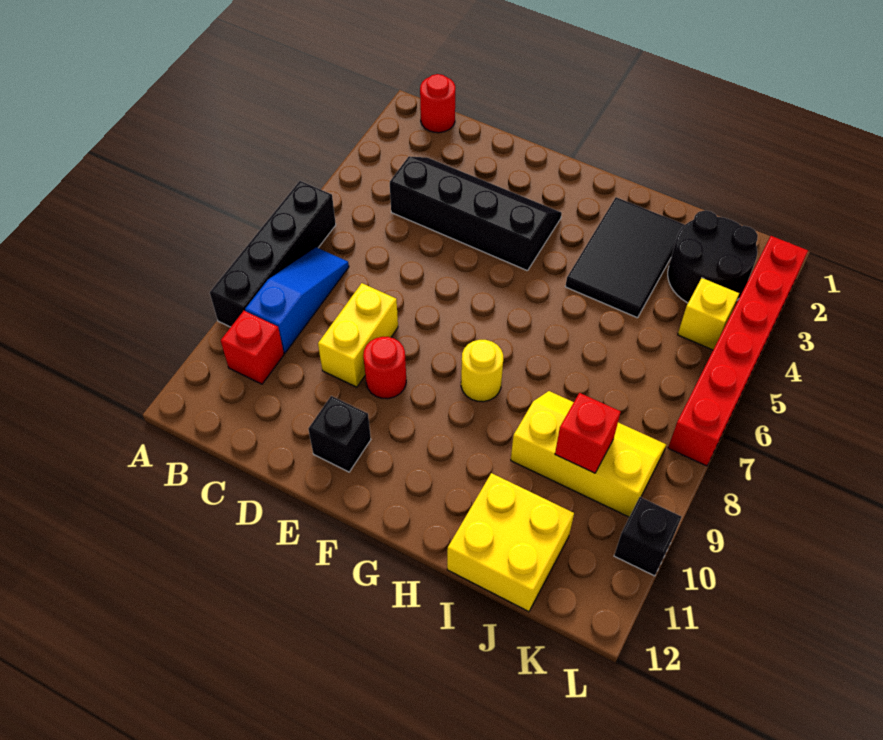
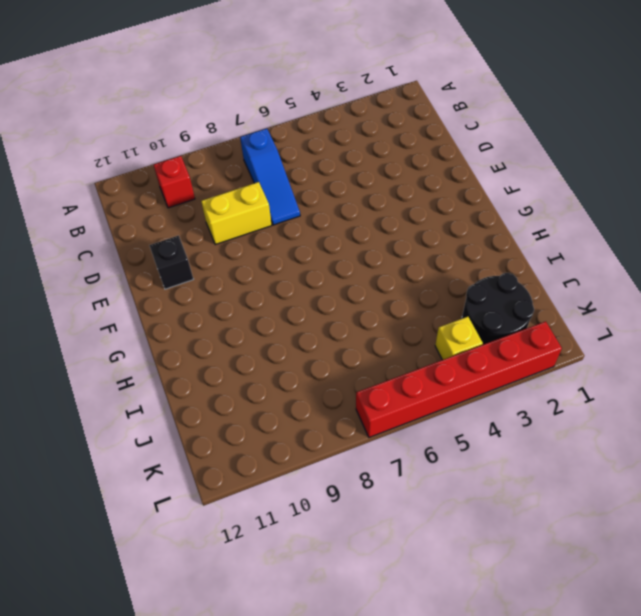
blue 1x3 slope [240,128,300,225] -> blue 1x3 slope turned to [245,247,349,353]
none -> black 1x4 brick [210,181,336,327]
none -> red 1x1 round brick [420,74,455,133]
none -> black 2x4 slope [390,156,562,271]

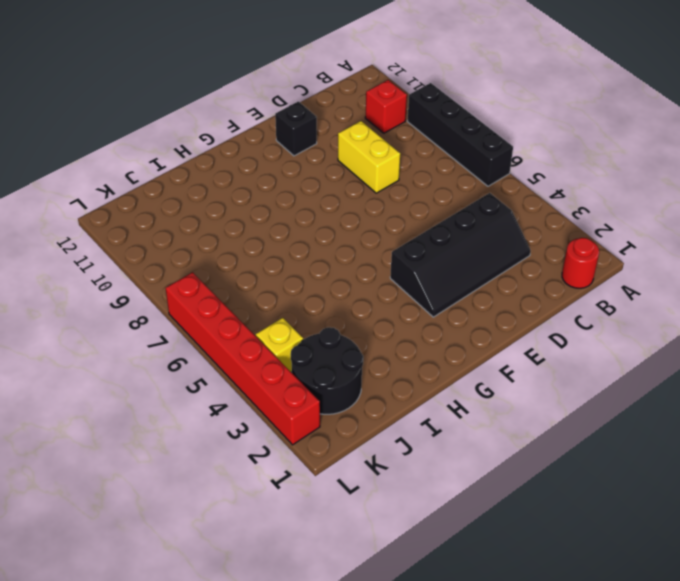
none -> blue 1x3 slope [245,247,349,353]
none -> red 1x1 round brick [363,337,406,399]
none -> yellow 1x1 round brick [461,340,503,402]

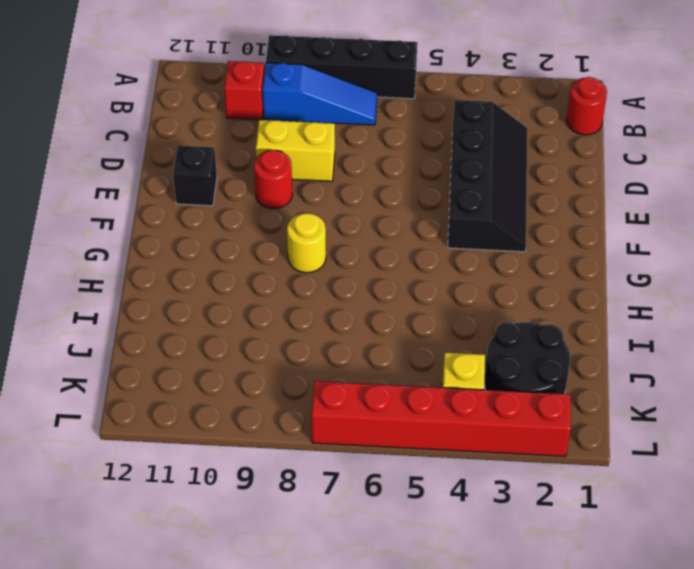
none -> black 2x3 tile [565,197,684,318]
none -> yellow 2x3 slope [511,391,666,517]
none -> yellow 2x2 brick [447,473,574,612]

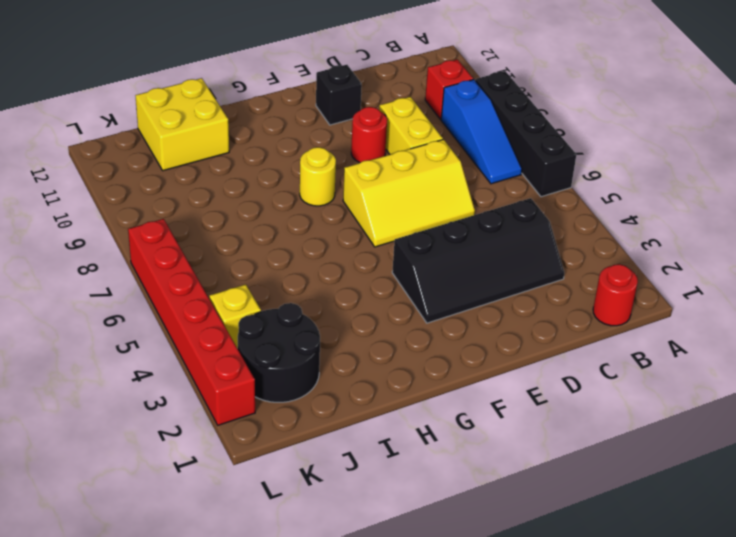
yellow 2x3 slope [343,140,475,247] -> yellow 2x3 slope moved to [511,391,666,517]
none -> black 2x3 tile [565,197,684,318]
none -> black 1x1 brick [614,497,681,576]
none -> red 1x1 brick [555,393,621,473]

